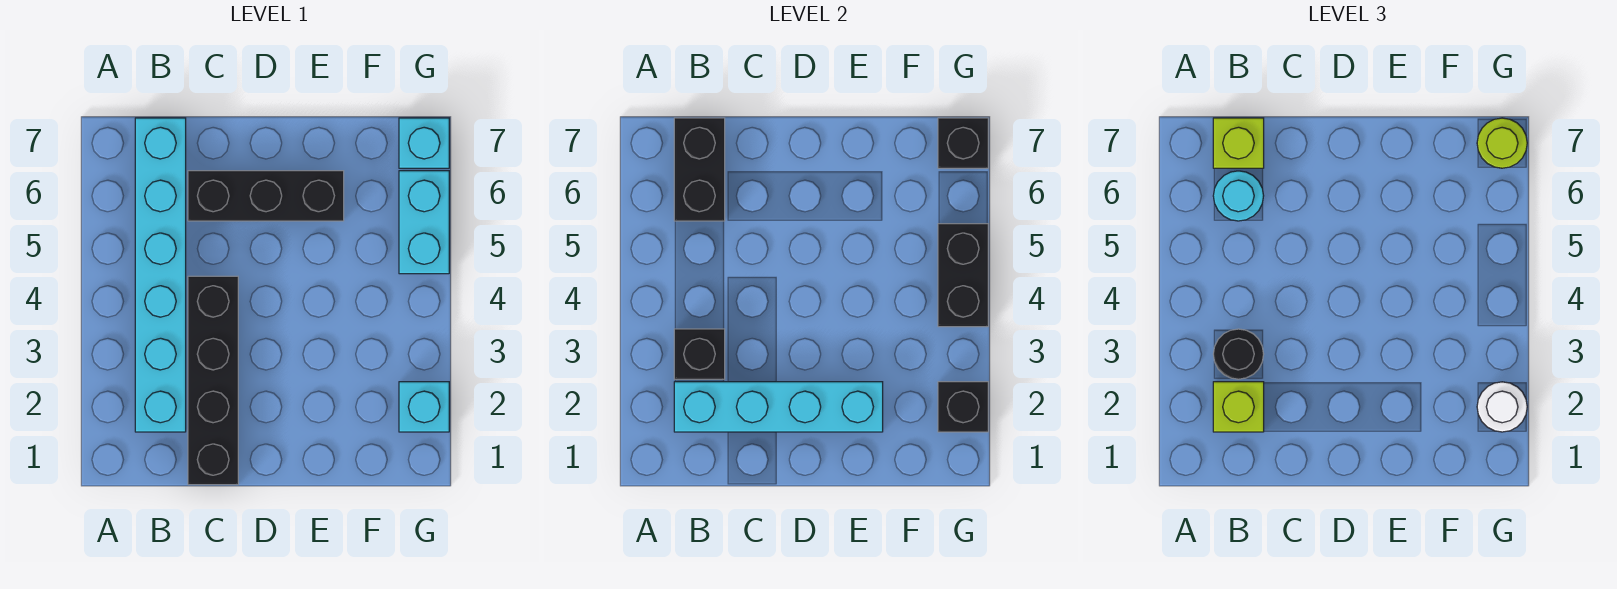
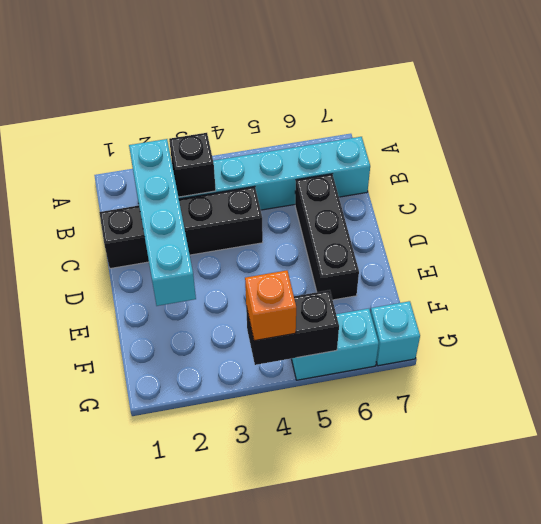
orange 1x1 brick [245,270,296,341] -> none
none -> cyan 1x1 brick [399,382,449,432]
none -> black 1x2 brick [674,118,725,221]
none -> black 1x1 brick [938,382,988,432]

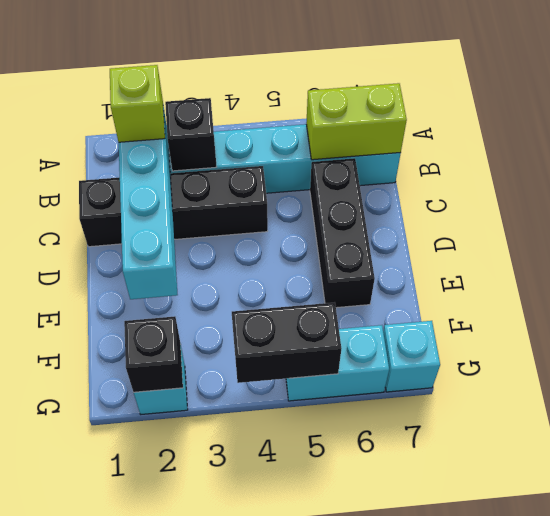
lime 1x2 brick [306,83,407,160] -> black 1x2 brick [674,118,725,221]
none -> black 1x1 brick [938,118,988,168]
none -> black 1x1 round brick [1213,329,1264,379]
none -> cyan 1x1 round brick [1213,171,1264,221]

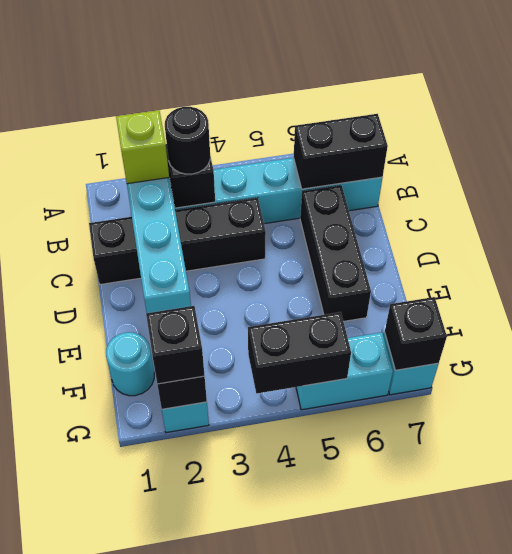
cyan 1x1 round brick [106,332,154,396] -> cyan 1x1 round brick moved to [1213,171,1264,221]
black 1x1 brick [146,306,205,384] -> white 1x1 round brick [1477,382,1527,432]
none -> lime 1x1 brick [1213,118,1264,168]
none -> lime 1x1 round brick [1477,118,1527,168]

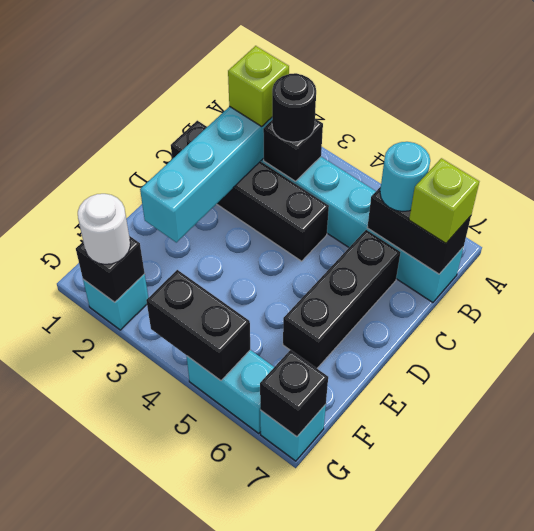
none -> lime 1x1 round brick [1477,118,1527,168]

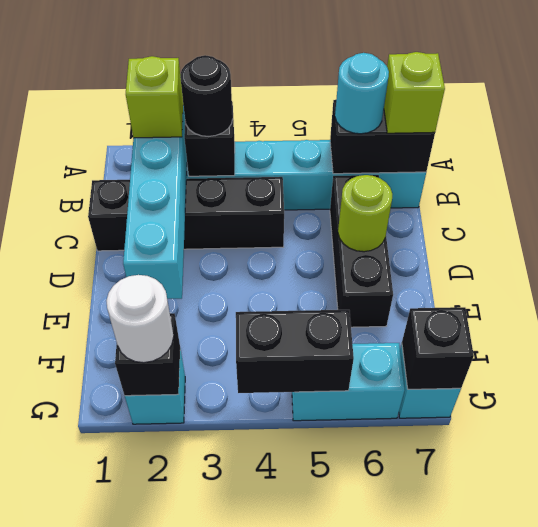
lime 1x1 round brick [338,175,392,252] -> lime 1x1 round brick moved to [1477,118,1527,168]

